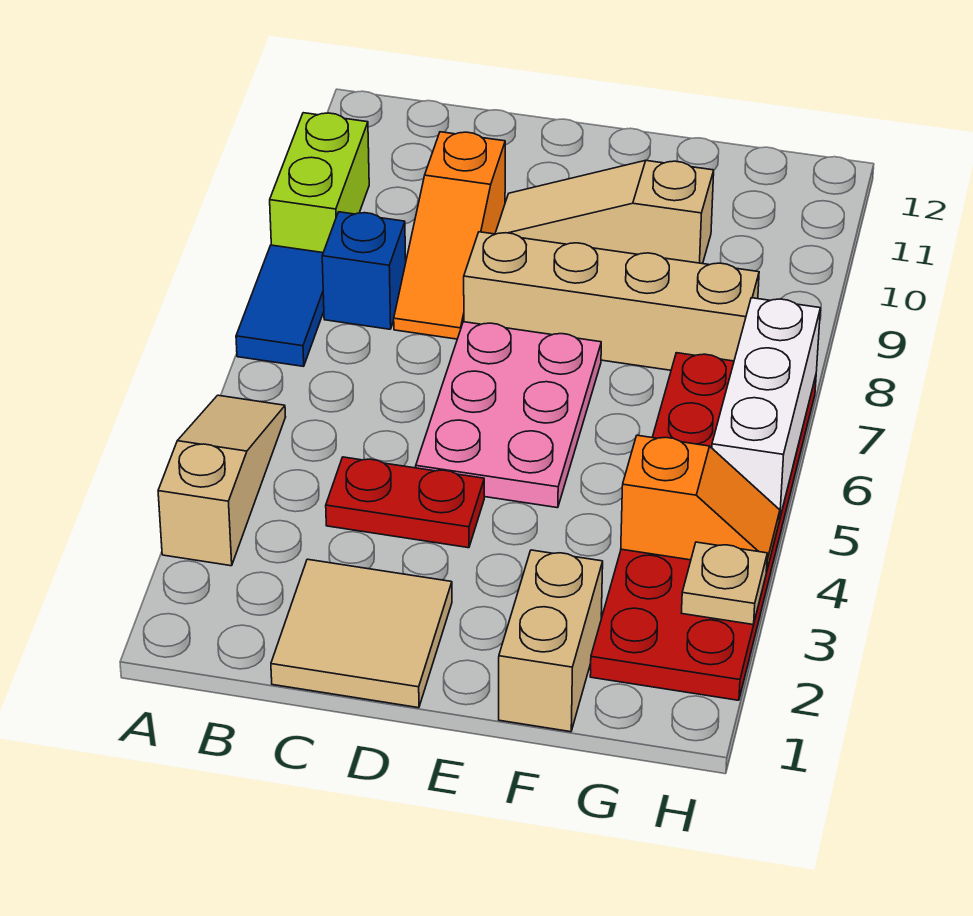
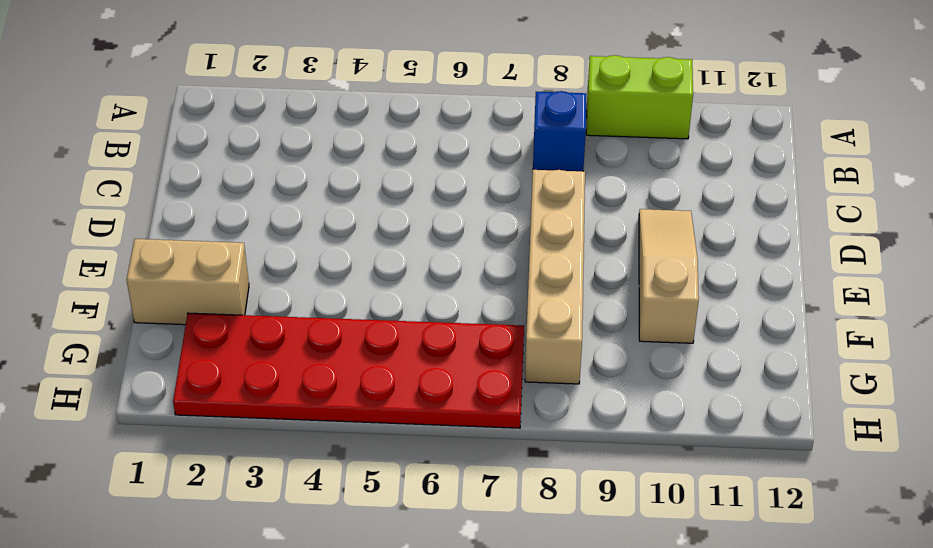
none -> tan 1x3 slope [158,395,285,566]
none -> blue 1x2 tile [236,245,324,366]
none -> tan 2x2 tile [271,559,452,708]

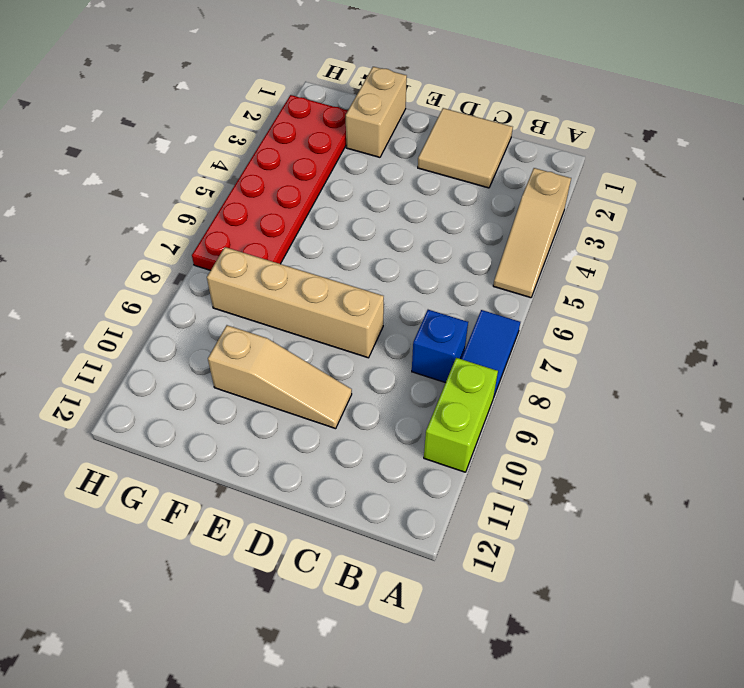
none -> red 1x2 plate [326,457,484,548]
none -> orange 1x3 slope [394,132,505,339]
none -> pink 2x3 plate [416,322,601,508]

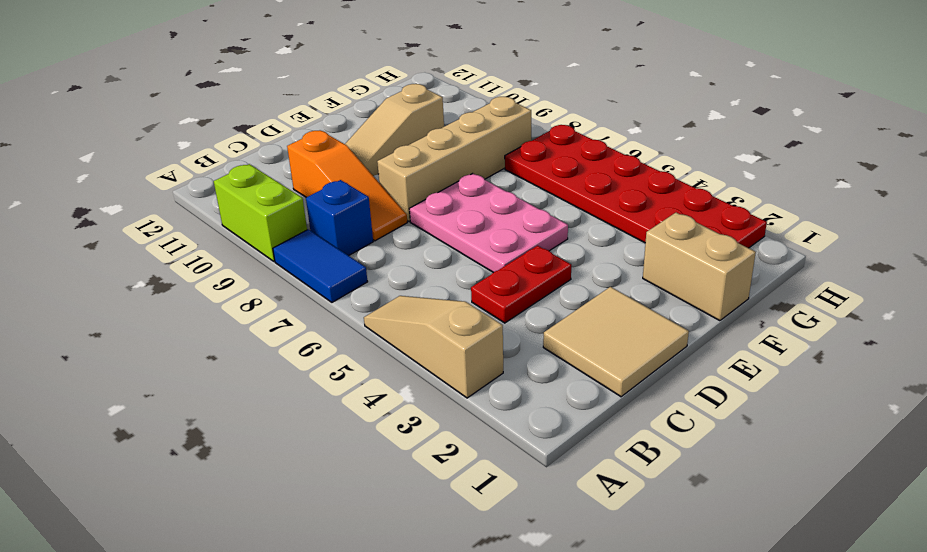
none -> orange 1x2 slope [621,435,780,571]
none -> tan 1x1 plate [682,542,767,625]
none -> white 1x3 brick [712,298,820,519]

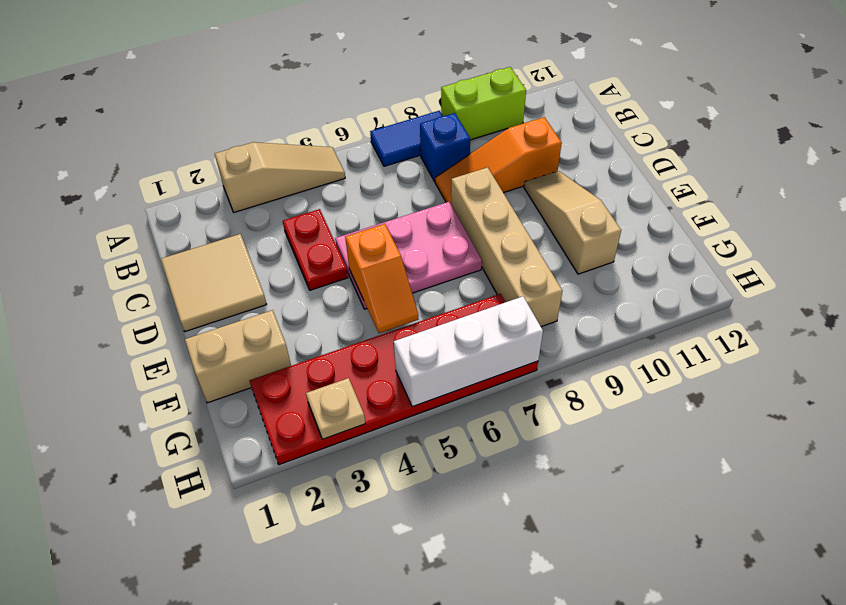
orange 1x2 slope [345,224,419,333] -> orange 1x2 slope moved to [621,435,780,571]

